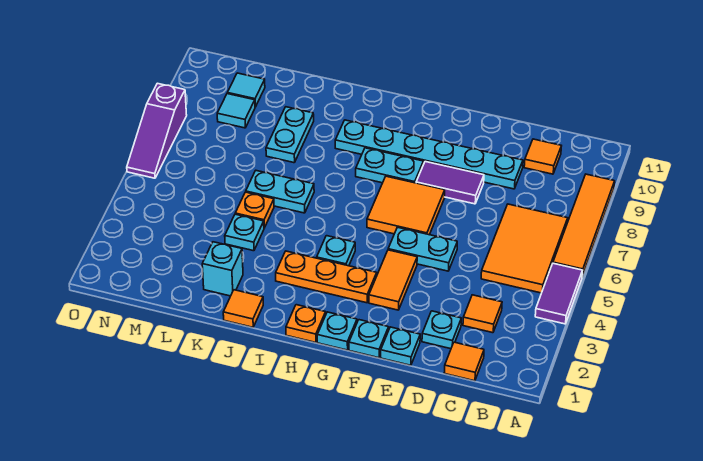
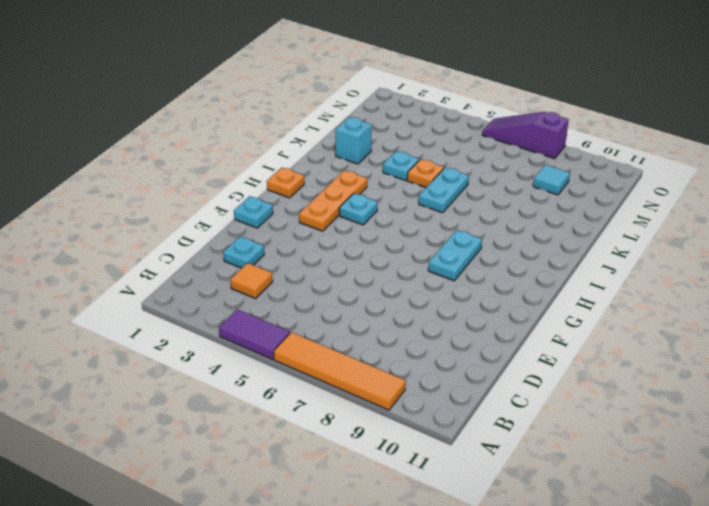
none -> orange 2x3 tile [481,204,568,293]
none -> orange 1x1 tile [444,342,484,381]
none -> orange 1x1 tile [524,139,561,174]

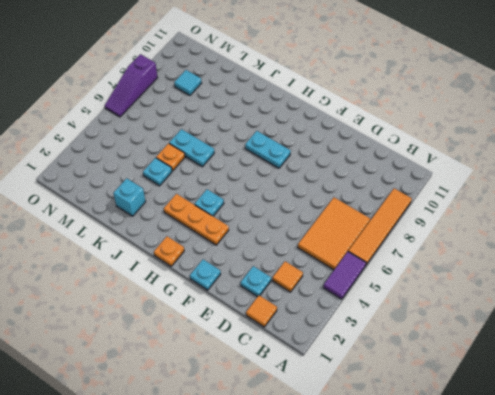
none -> orange 1x1 tile [524,139,561,174]
none -> cyan 1x6 plate [335,120,523,189]
none -> cyan 1x1 plate [381,327,420,365]

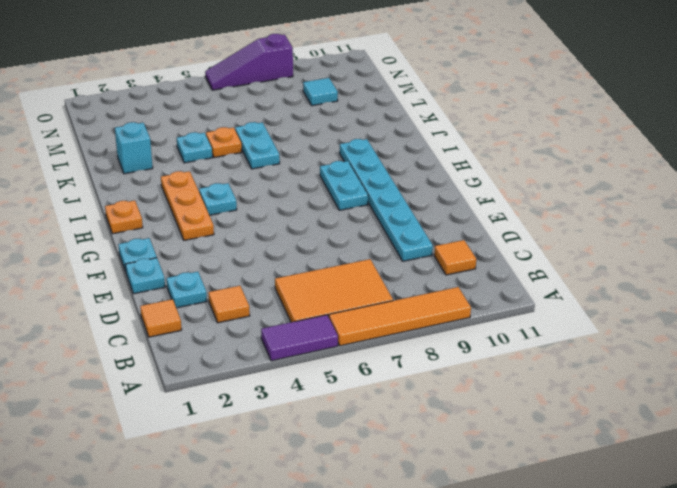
none -> cyan 1x2 plate [388,227,457,271]
none -> purple 1x2 tile [416,162,484,204]
none -> orange 1x2 tile [369,250,417,310]

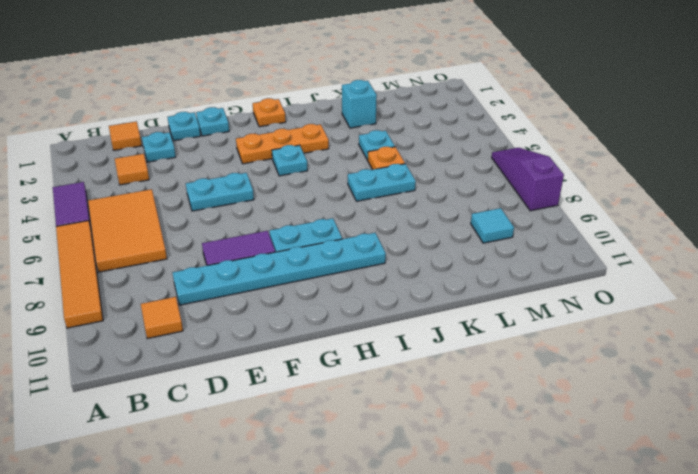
none -> orange 1x2 tile [369,250,417,310]
none -> orange 2x2 tile [367,176,445,235]
none -> cyan 1x1 plate [317,312,357,350]

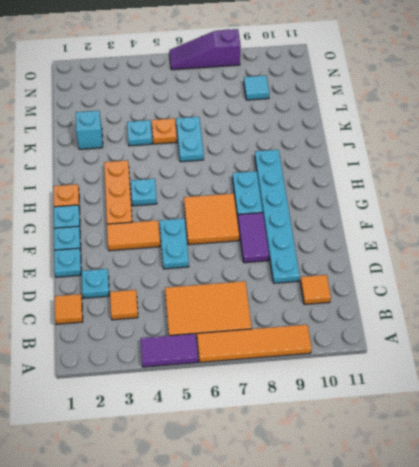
none -> orange 1x1 tile [223,290,263,327]
none -> cyan 1x2 plate [266,107,314,163]
none -> cyan 1x1 tile [227,73,265,107]

